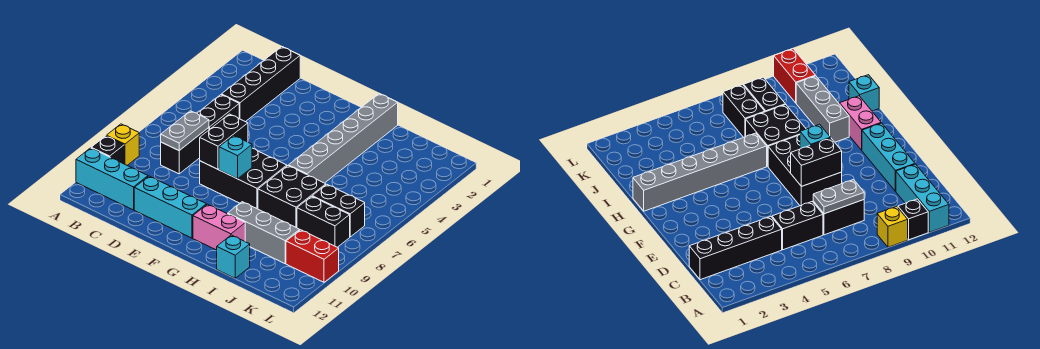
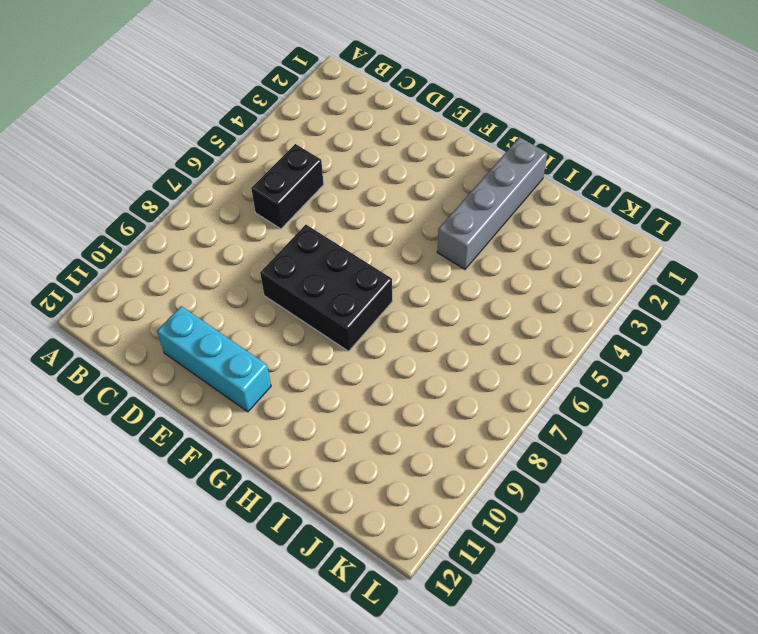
grey 1x4 brick [437,137,547,269] -> grey 1x6 brick [289,94,398,183]
none -> yellow 1x1 brick [106,124,139,165]
none -> black 1x1 brick [91,136,124,164]
none -> cyan 1x3 brick [76,148,148,210]

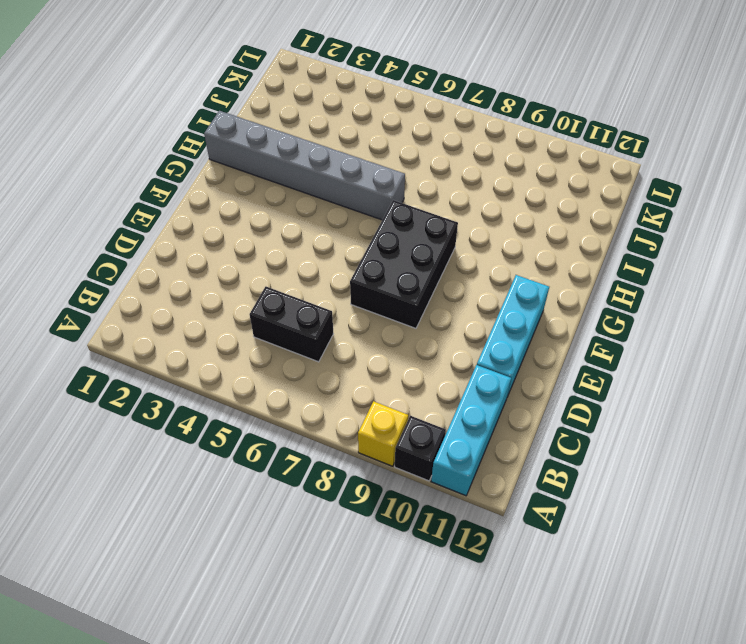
none -> black 1x4 brick [221,47,300,122]
none -> black 1x2 brick [161,128,209,174]
none -> pink 1x2 brick [193,204,245,250]

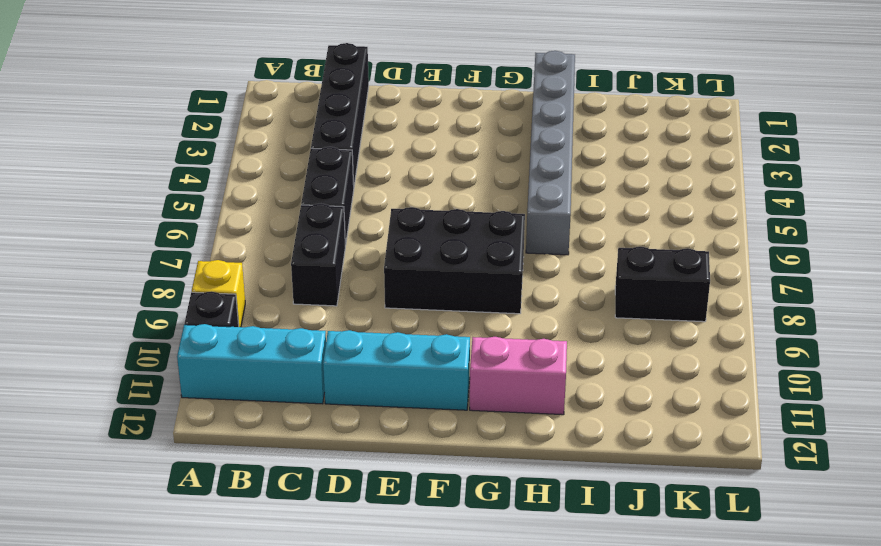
none -> black 2x2 brick [258,166,326,228]
none -> grey 1x3 brick [228,202,300,264]
none -> cyan 1x1 brick [217,235,250,278]

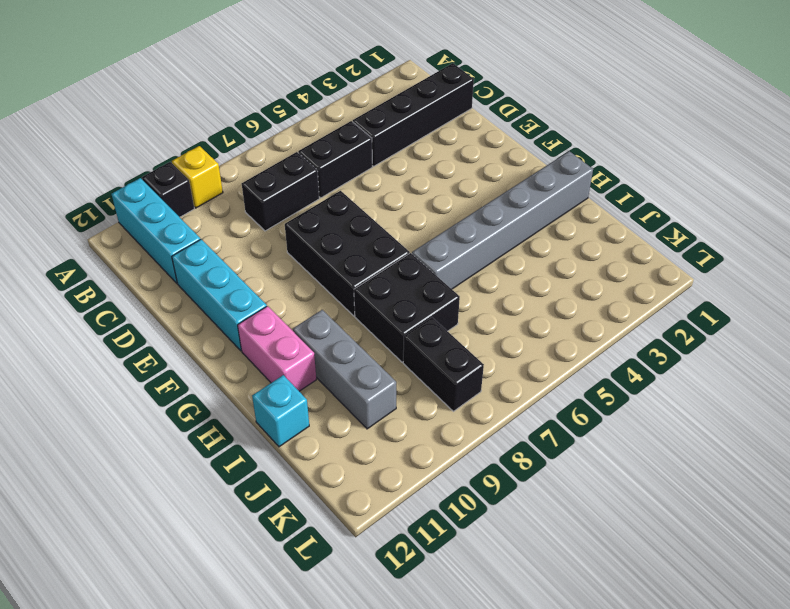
none -> black 1x2 brick [312,184,365,237]
none -> red 1x2 brick [286,230,339,282]
none -> grey 1x2 plate [161,111,209,151]

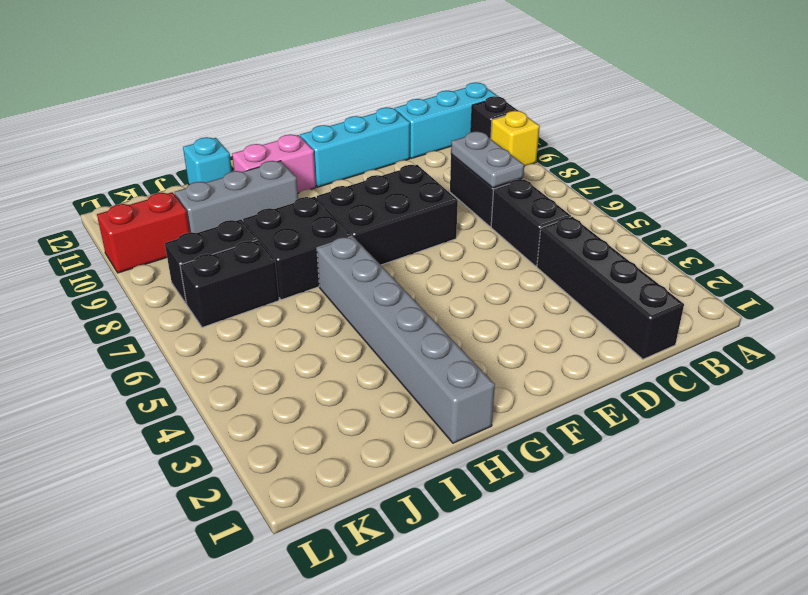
none -> black 1x2 brick [200,114,248,169]
none -> cyan 1x1 brick [219,135,252,179]

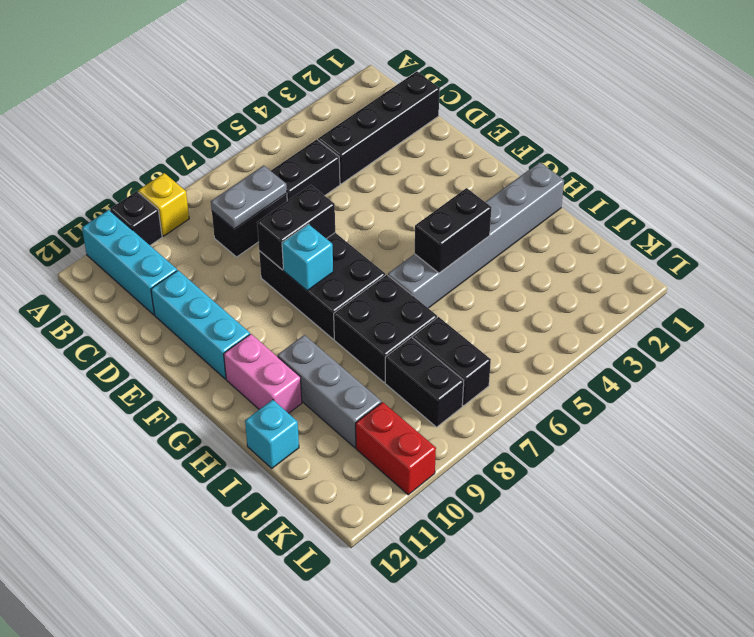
black 1x2 brick [414,188,492,273] -> none

